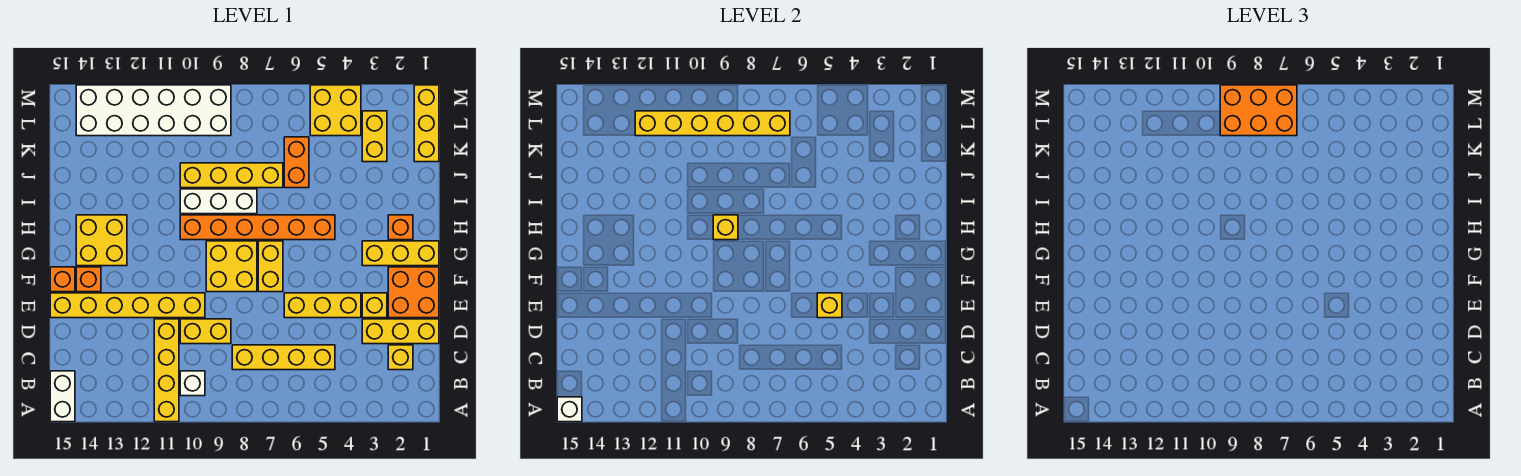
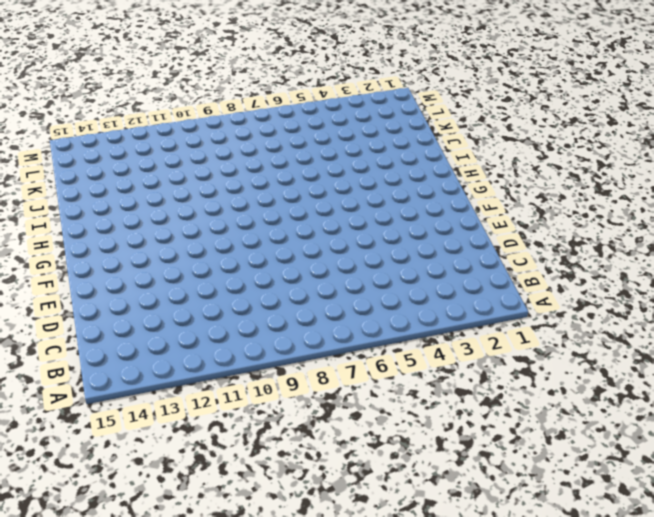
none -> yellow 1x4 brick [154,319,179,422]
none -> white 1x2 brick [50,371,75,422]
none -> white 1x1 brick [180,371,205,396]
none -> yellow 1x1 brick [388,345,413,370]

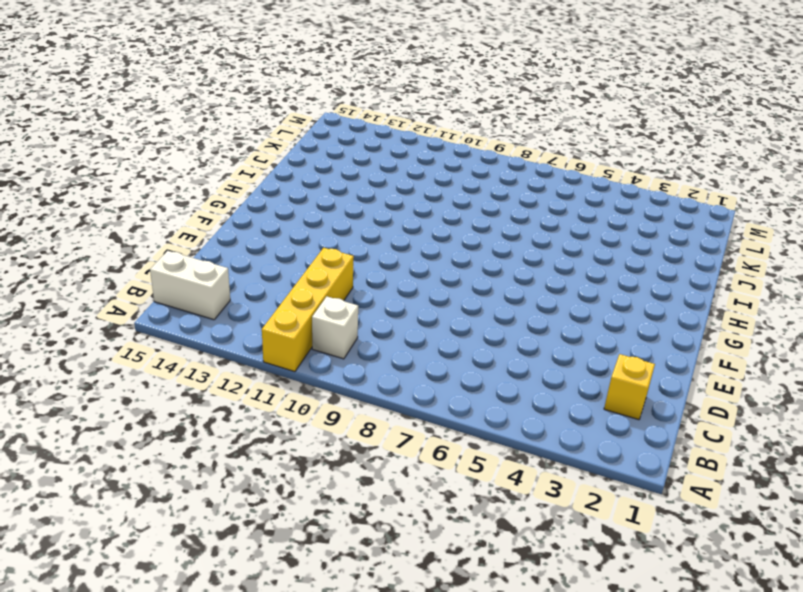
white 1x2 brick [150,251,230,320] -> white 1x2 brick turned to [50,371,75,422]
none -> yellow 1x4 brick [232,345,335,370]
none -> yellow 1x3 brick [362,319,439,344]
none -> yellow 1x2 brick [180,319,231,344]
none -> orange 2x2 brick [388,267,439,318]

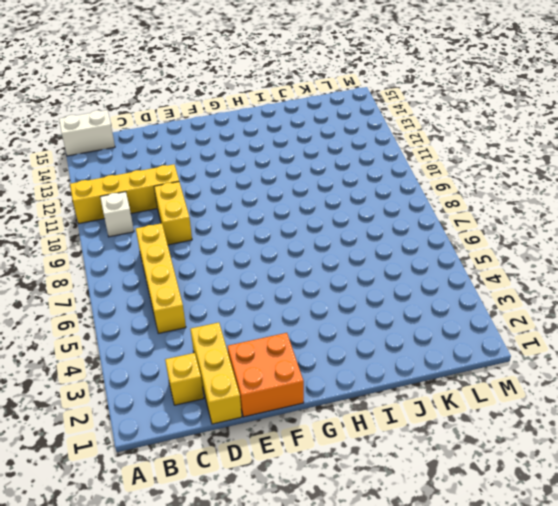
none -> yellow 1x1 brick [362,293,387,318]
none -> yellow 1x3 brick [284,293,361,318]
none -> yellow 1x6 brick [50,293,205,318]
none -> yellow 1x2 brick [258,241,283,292]

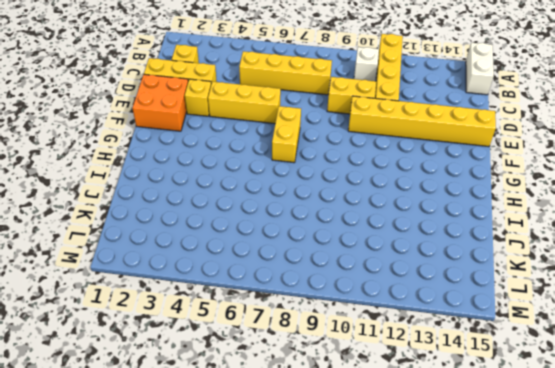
none -> yellow 2x2 brick [206,241,257,292]
none -> orange 1x1 brick [76,267,101,292]
none -> orange 1x1 brick [50,267,75,292]
none -> yellow 1x3 brick [362,241,439,266]

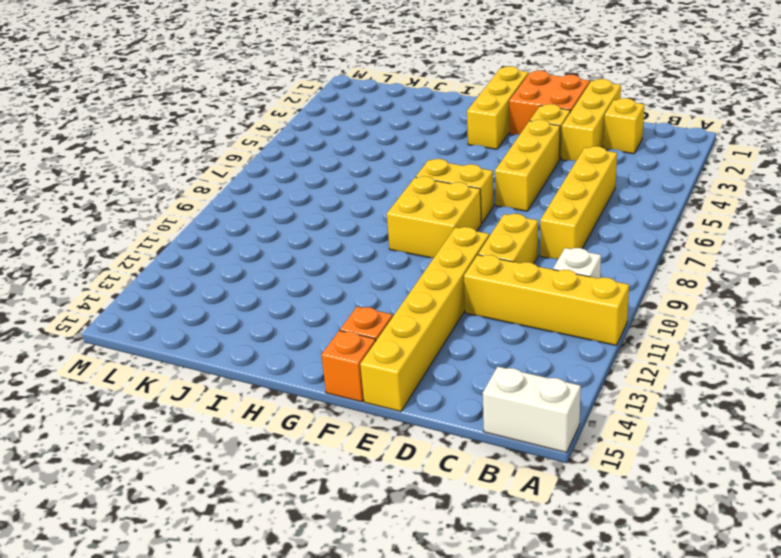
none -> yellow 2x2 brick [76,215,127,266]
none -> orange 1x1 brick [388,215,413,240]
none -> orange 1x6 brick [180,215,335,240]
none -> white 1x3 brick [180,189,257,214]

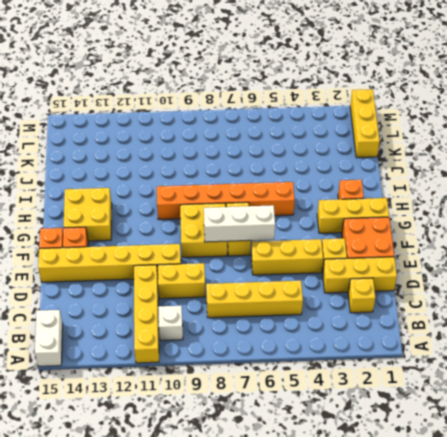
white 1x3 brick [204,205,275,242] -> white 1x3 brick moved to [180,189,257,214]
none -> orange 1x2 brick [284,137,309,188]
none -> yellow 1x4 brick [180,163,283,188]
none -> yellow 1x2 brick [362,111,387,162]
none -> yellow 2x2 brick [310,85,361,136]

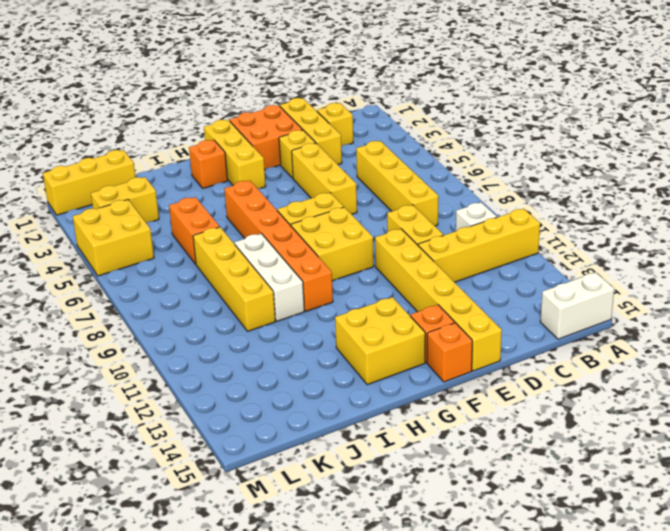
orange 1x2 brick [169,197,220,264] -> orange 1x2 brick turned to [284,137,309,188]
none -> white 2x6 brick [76,85,231,136]
none -> white 1x1 brick [557,397,582,422]
none -> yellow 1x1 brick [817,293,842,318]
none -> yellow 1x1 brick [713,215,738,240]

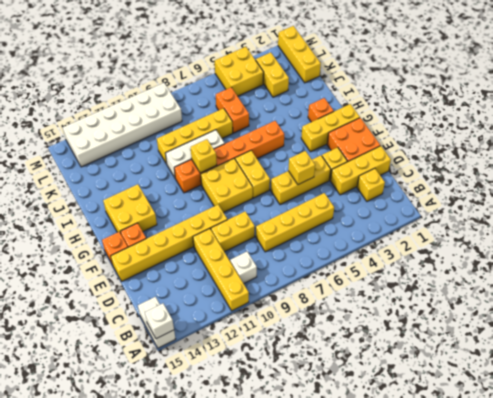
none -> yellow 1x6 brick [635,111,790,136]
none -> orange 2x3 brick [1220,85,1297,136]

